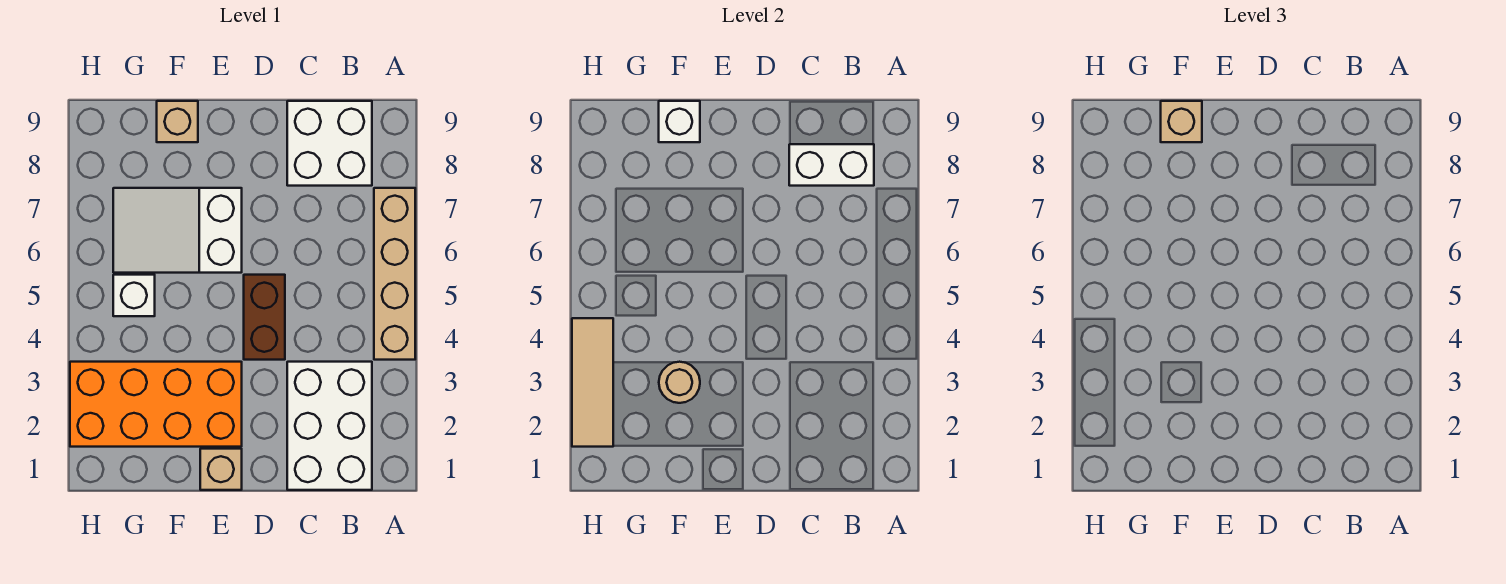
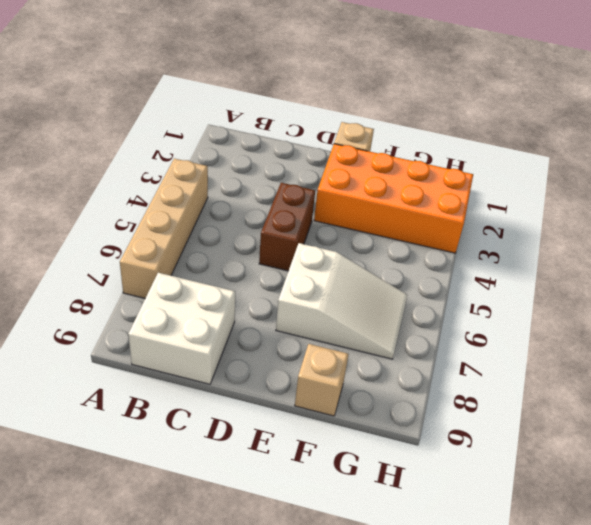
none -> white 2x3 brick [287,362,372,490]
none -> white 1x1 brick [113,275,155,316]
none -> white 1x2 brick [789,144,874,186]

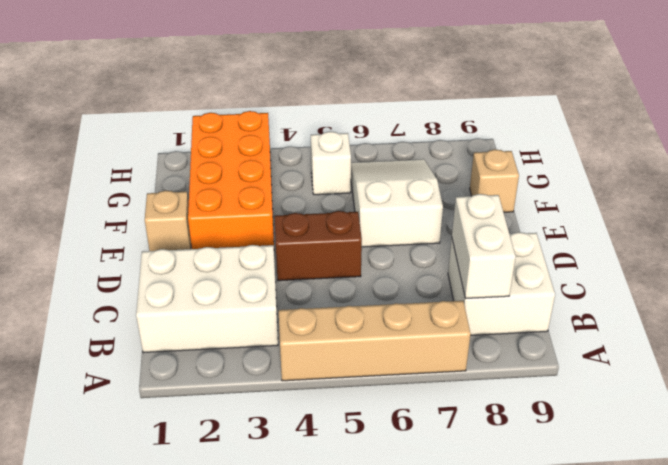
none -> tan 1x1 round brick [659,362,700,403]
none -> white 1x1 brick [659,101,700,142]
none -> tan 1x3 tile [572,318,613,447]

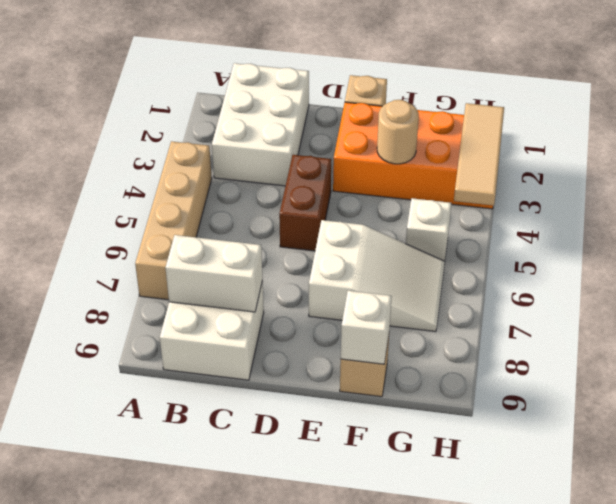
none -> tan 1x1 brick [1161,101,1202,142]

